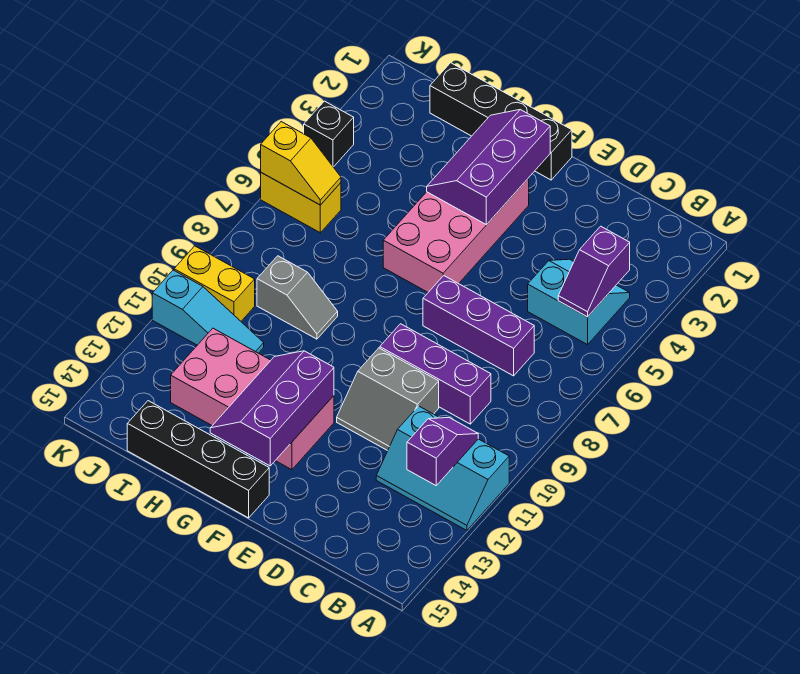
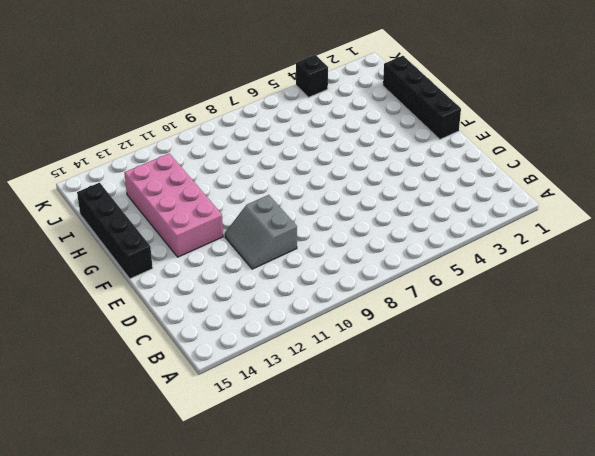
none -> cyan 2x3 slope [376,406,509,530]
none -> cyan 2x2 slope [528,259,630,345]
none -> purple 1x3 brick [423,276,534,376]

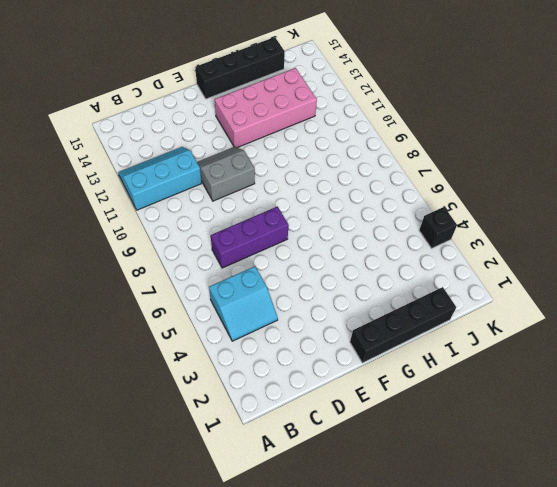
none -> purple 1x3 brick [380,324,491,424]
none -> pink 2x4 brick [383,178,529,292]
none -> grey 1x2 slope [257,256,338,339]

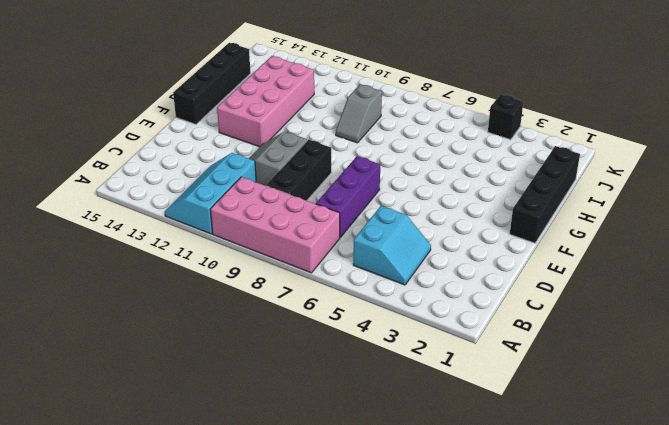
pink 2x4 brick [210,177,340,273] -> pink 2x4 brick moved to [383,178,529,292]
black 1x3 brick [266,140,331,201] -> purple 1x3 brick [380,324,491,424]
none -> cyan 1x3 slope [152,270,264,353]
none -> yellow 1x2 brick [261,173,341,233]
none -> yellow 1x2 brick [174,246,255,321]

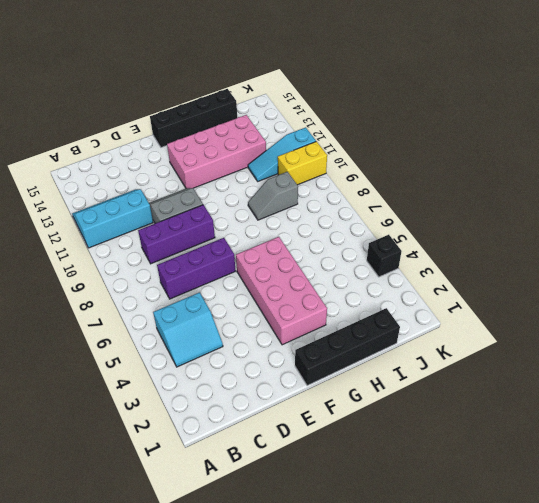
none -> yellow 1x2 brick [261,173,341,233]
none -> purple 1x2 slope [558,226,630,317]
none -> purple 1x2 slope [407,418,478,485]

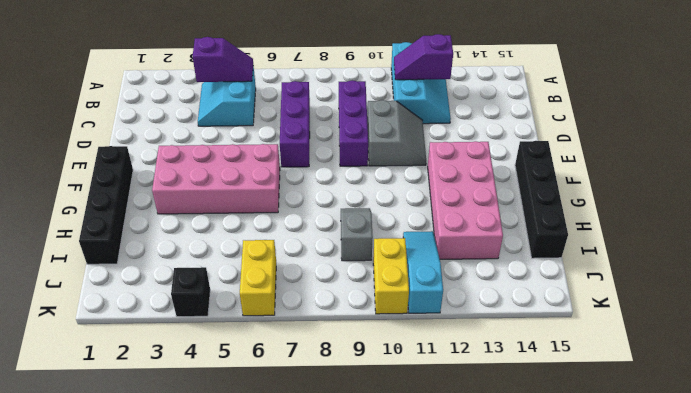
none -> purple 2x3 slope [427,110,550,225]
none -> purple 2x3 slope [210,351,334,466]
none -> yellow 1x2 slope [261,122,341,205]

